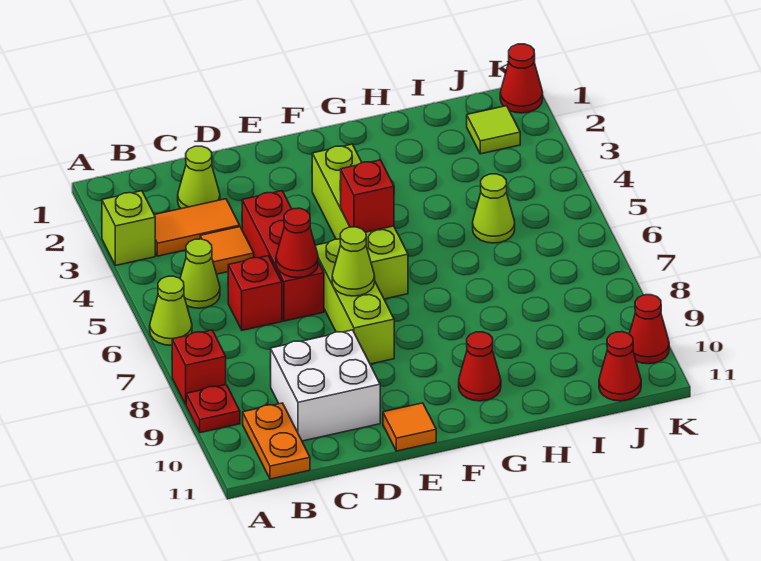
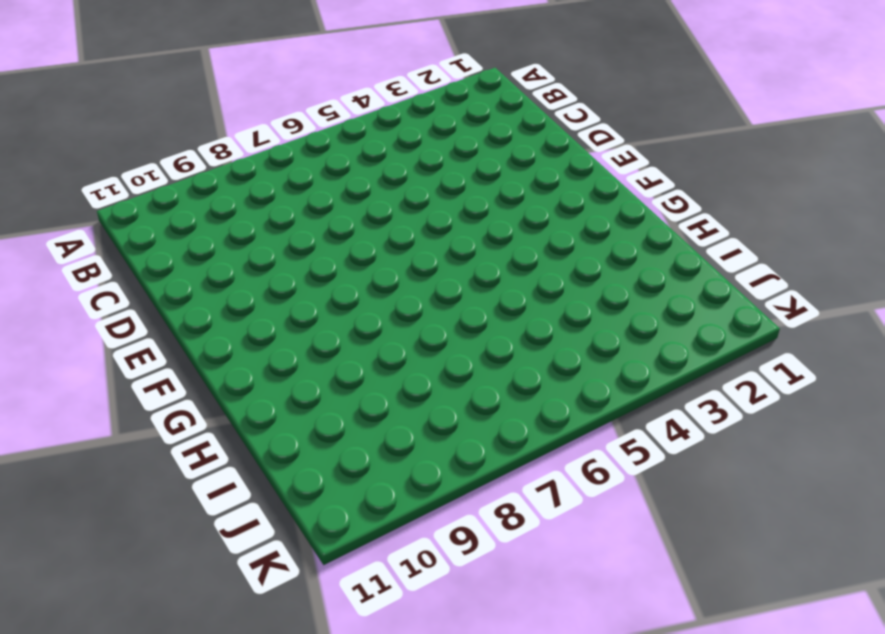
none -> lime 1x1 brick [102,191,155,266]
none -> lime 1x1 cone [150,276,192,345]
none -> red 1x1 brick [172,330,226,404]

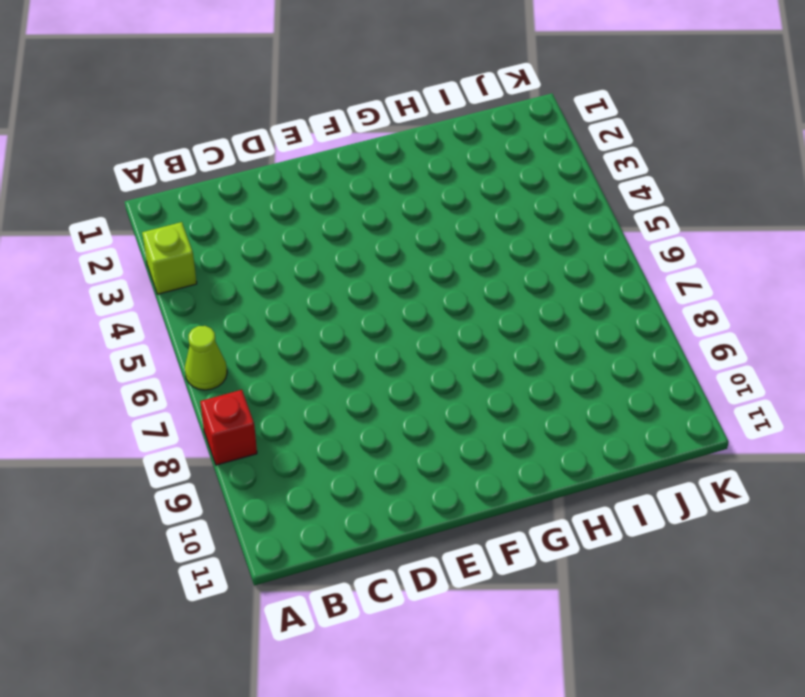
none -> red 1x1 plate [186,385,240,433]
none -> orange 1x2 tile [155,199,240,256]
none -> lime 1x1 cone [180,239,220,308]

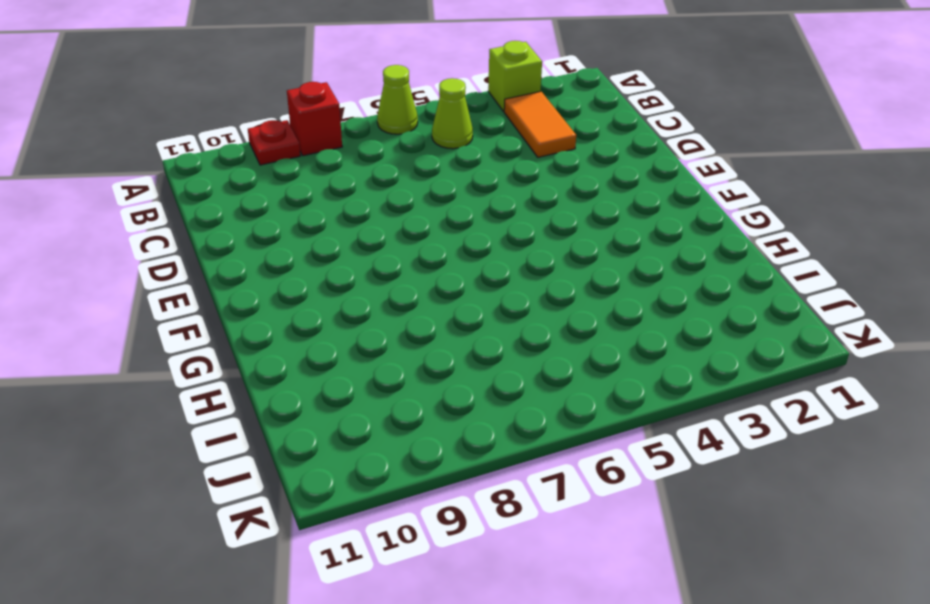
none -> orange 1x2 plate [243,403,310,479]
none -> lime 1x1 cone [178,146,220,209]
none -> orange 1x1 tile [200,227,254,274]

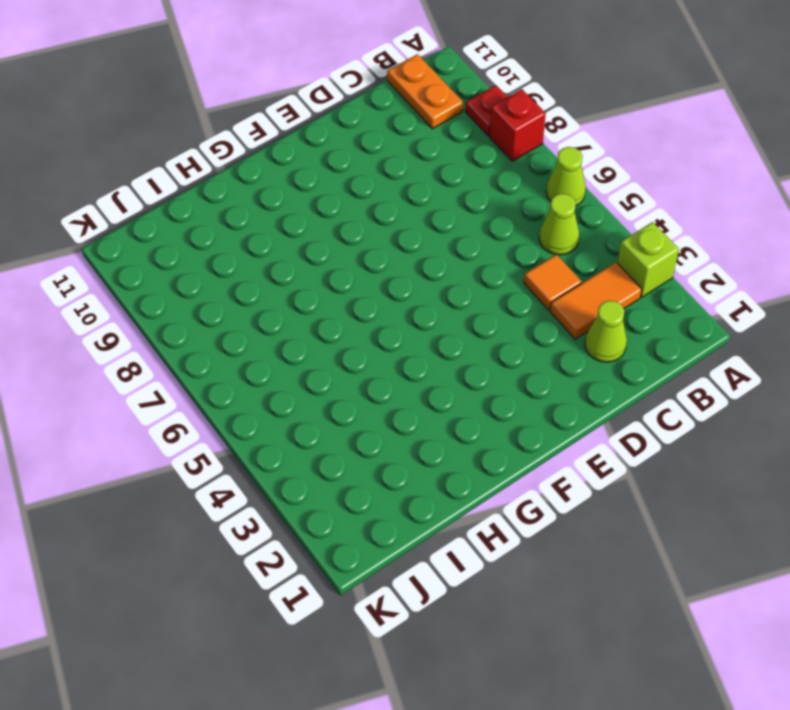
none -> red 1x1 brick [228,256,282,330]
none -> white 2x2 brick [270,330,380,441]
none -> red 1x3 brick [242,191,324,321]

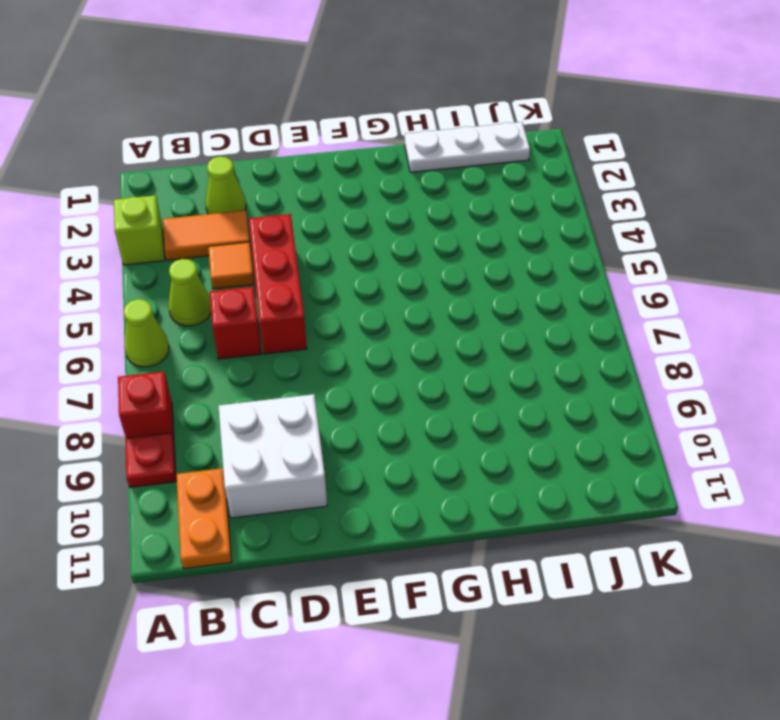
white 1x3 plate [405,122,530,172] -> none
none -> lime 1x3 brick [315,239,394,364]
none -> orange 1x1 tile [383,403,436,451]
none -> lime 1x4 brick [312,144,408,299]

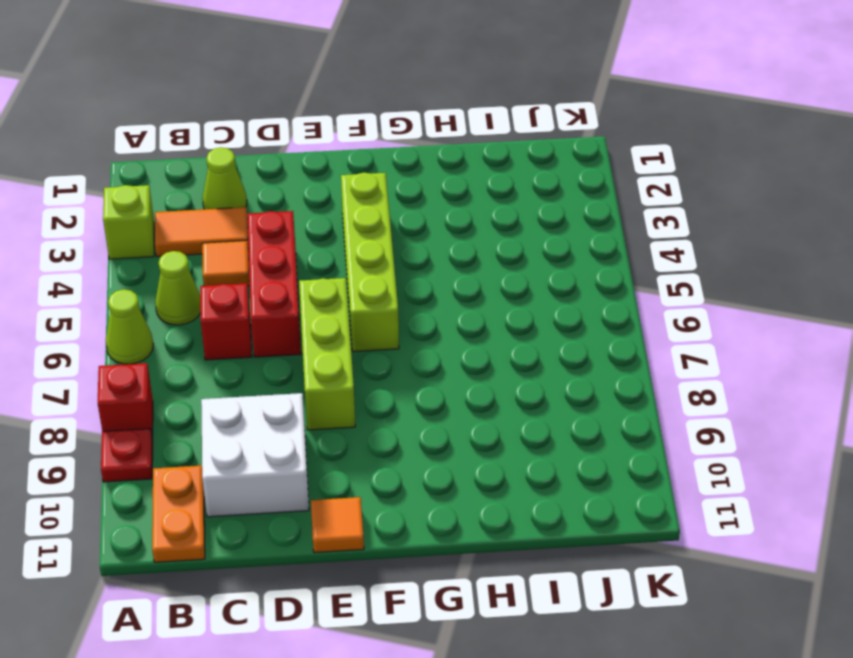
none -> red 1x1 cone [459,332,501,401]
none -> lime 1x1 cone [473,174,515,243]
none -> lime 1x1 tile [467,106,520,154]

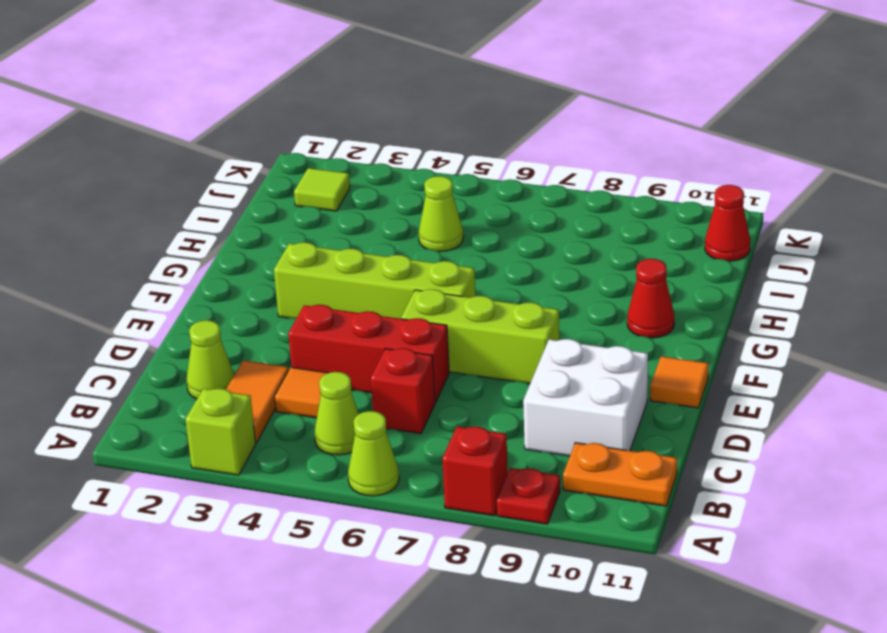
none -> red 1x1 cone [500,44,543,113]
none -> red 1x1 cone [630,295,669,364]
none -> red 1x1 cone [276,208,318,278]

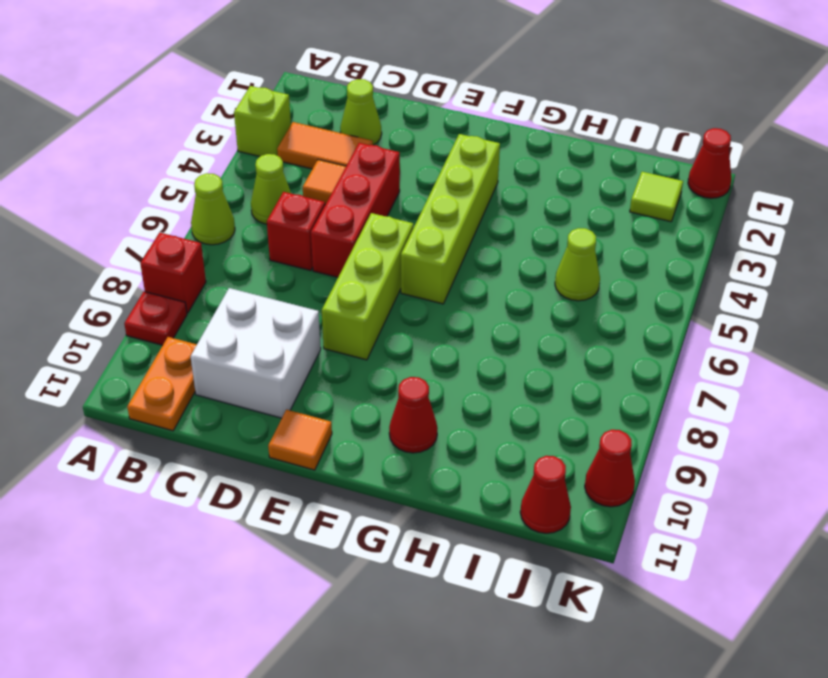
none -> red 1x1 cone [276,208,318,278]
none -> lime 1x1 cone [332,227,375,296]
none -> red 1x1 brick [341,160,394,232]

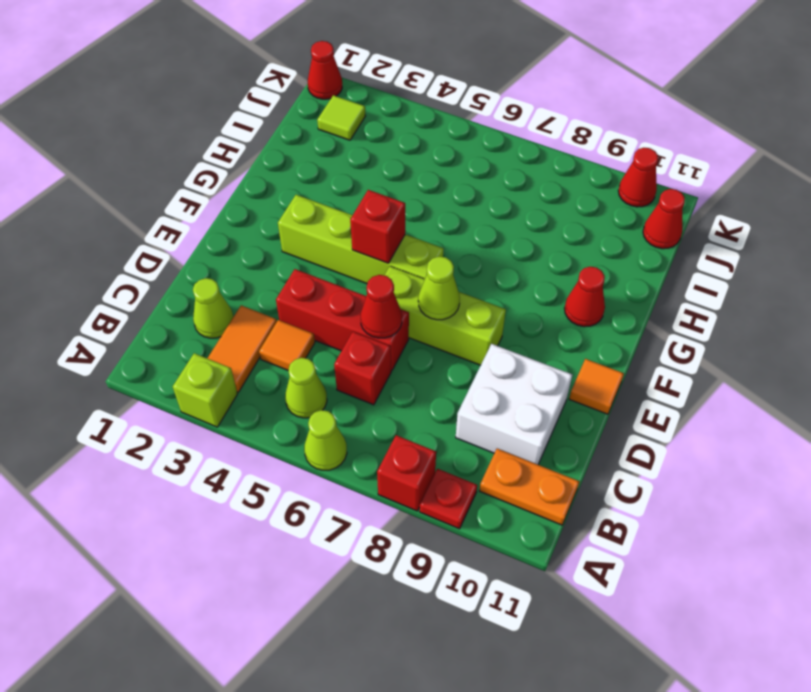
none -> lime 1x1 cone [473,174,515,243]

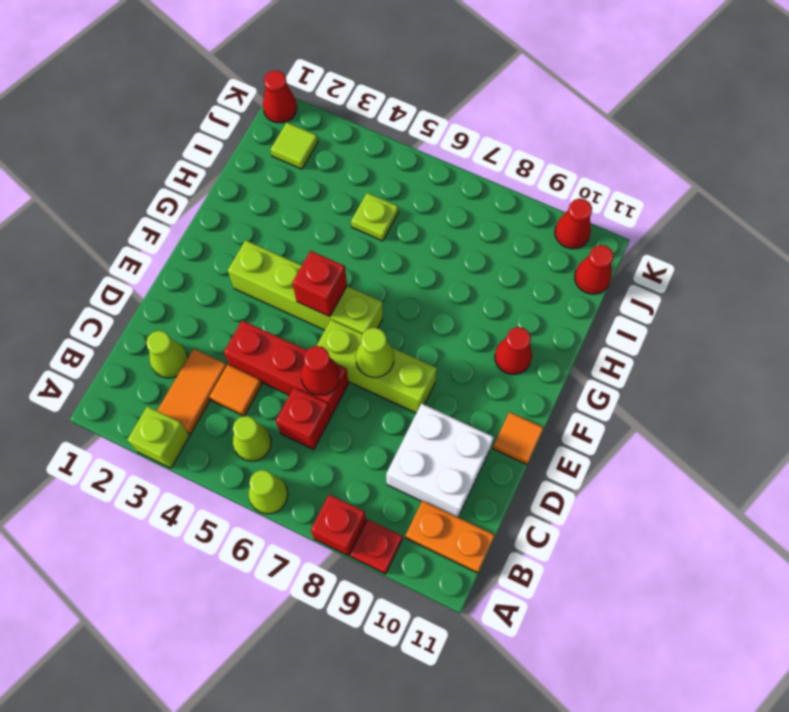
lime 1x1 plate [351,193,398,241] -> lime 1x1 cone [473,174,515,243]

